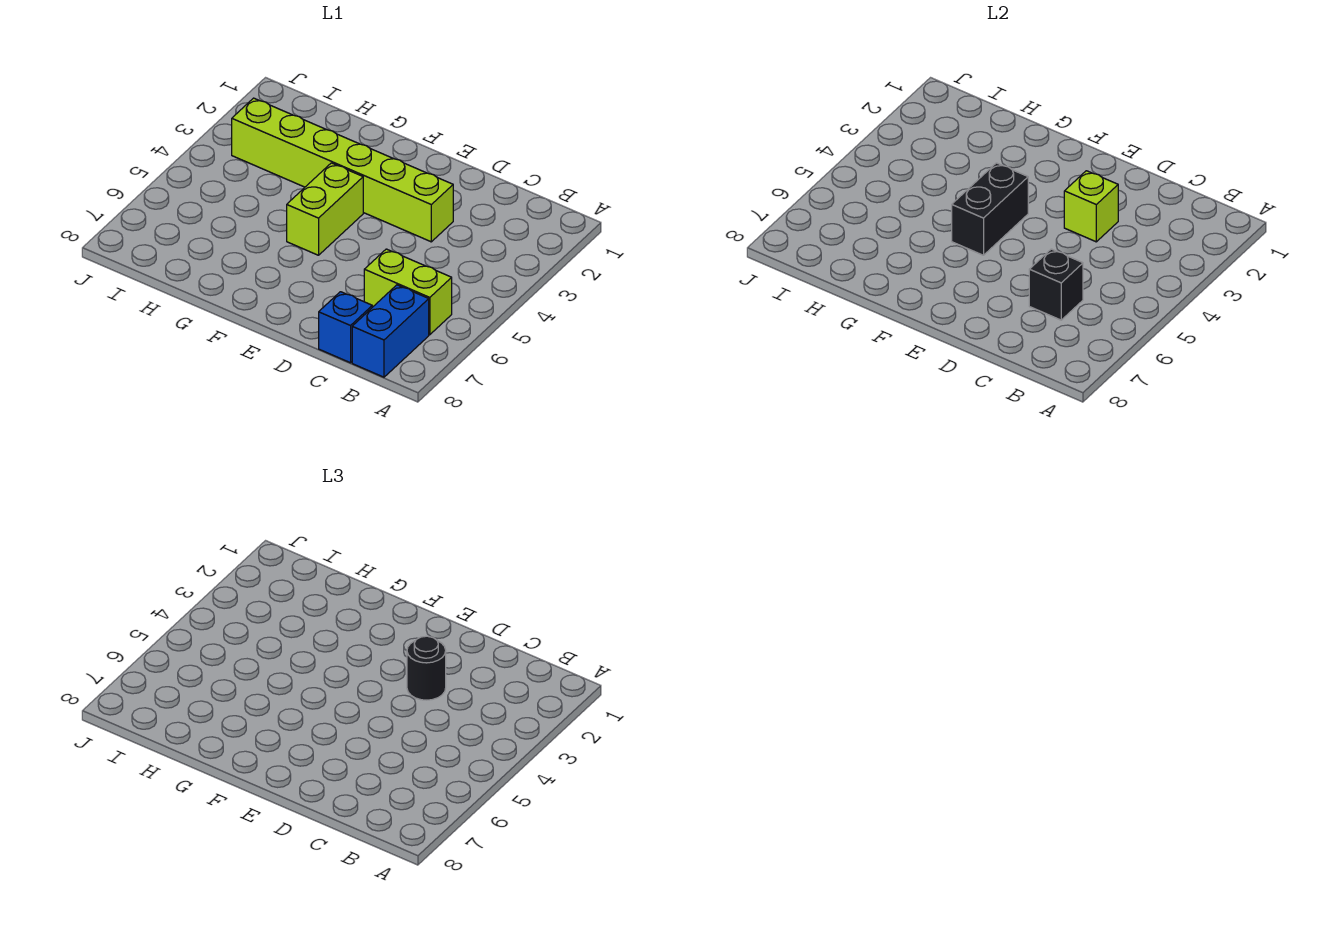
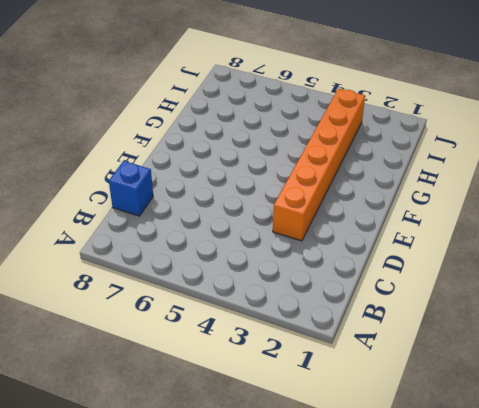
orange 1x6 brick [273,89,365,241] -> lime 1x6 brick [232,98,453,242]
none -> lime 1x2 brick [364,249,452,335]
none -> blue 1x2 brick [352,285,429,377]

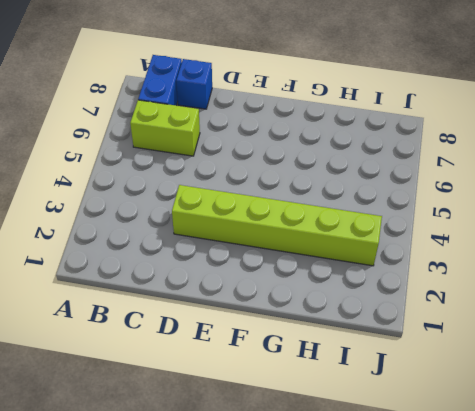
none -> lime 1x2 brick [287,163,363,255]
none -> black 1x1 brick [1029,249,1083,320]

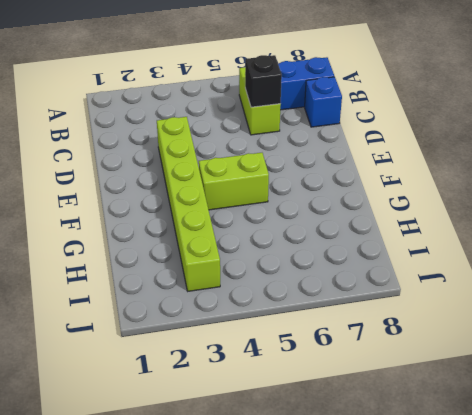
none -> lime 1x1 brick [1064,171,1118,242]
none -> black 1x2 brick [952,163,1028,255]

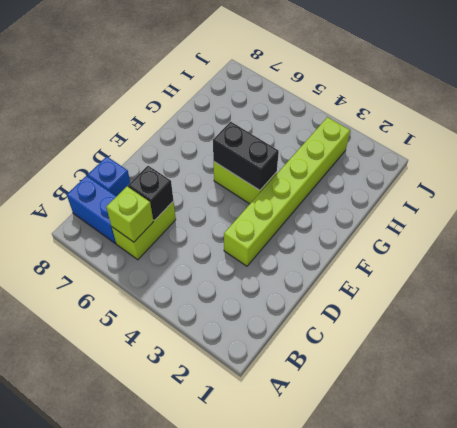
lime 1x1 brick [106,187,154,242] -> lime 1x1 brick moved to [1064,171,1118,242]
none -> black 1x1 round brick [407,636,446,700]

